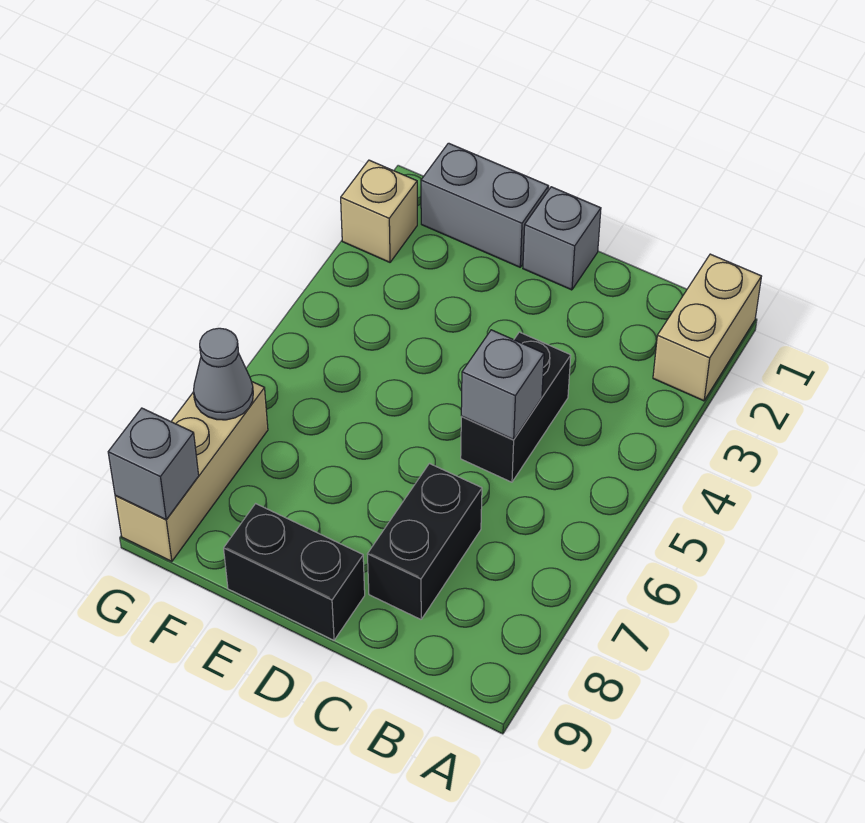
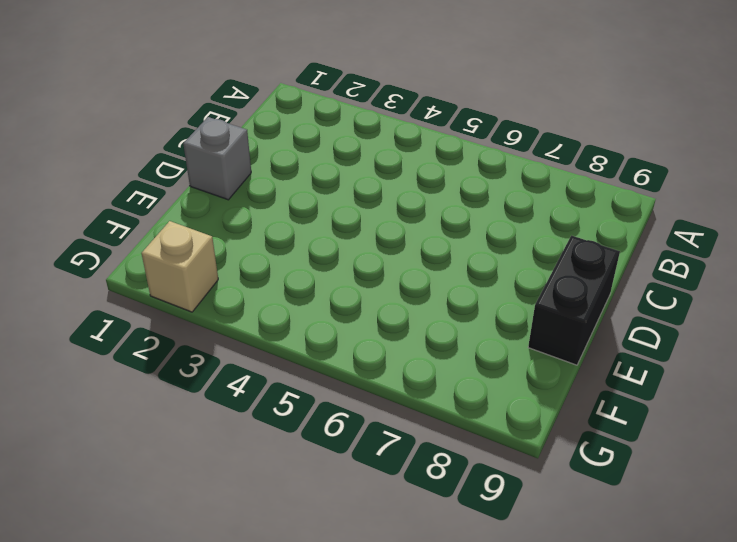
none -> tan 1x2 brick [653,254,761,401]
none -> black 1x2 brick [461,332,571,482]

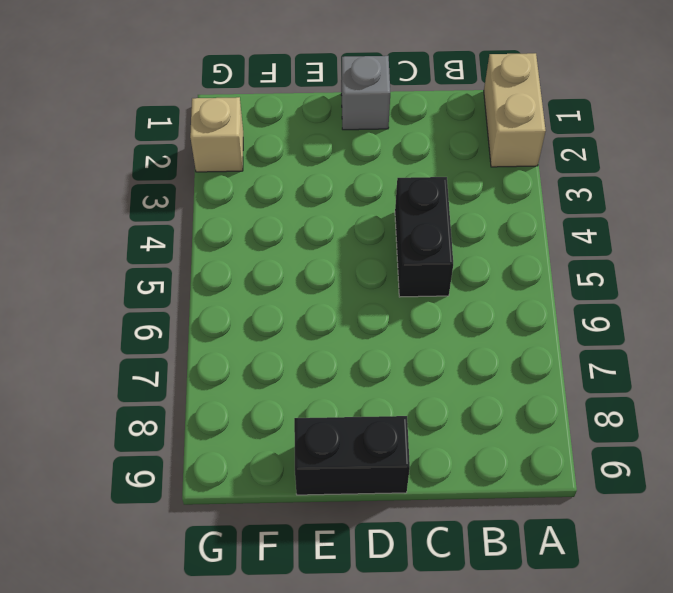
none -> black 1x2 brick [368,464,482,619]
none -> grey 1x2 brick [421,143,549,267]

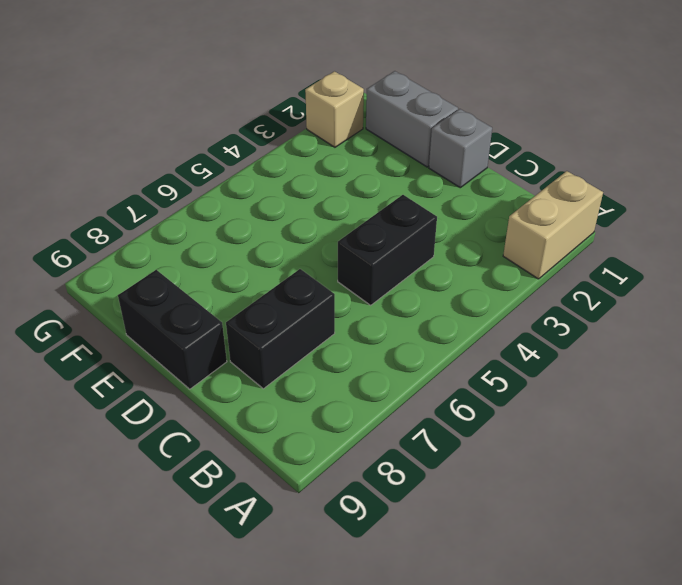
none -> tan 1x3 brick [115,381,268,561]
none -> grey 1x1 brick [461,330,544,440]

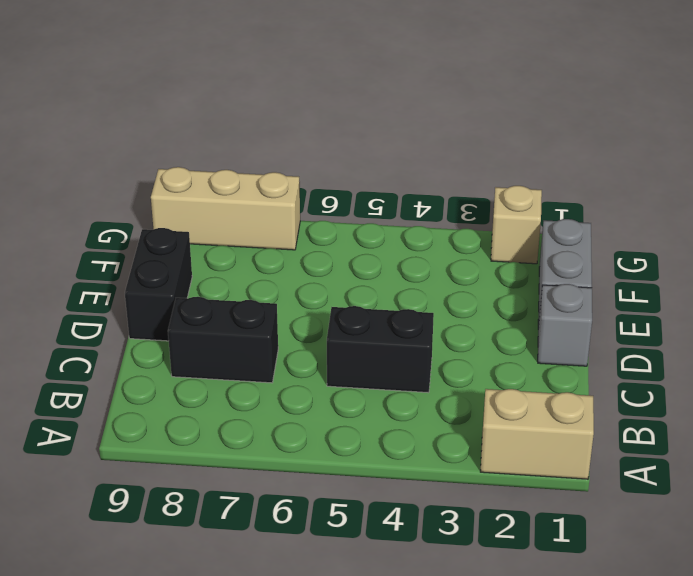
none -> grey 1x1 brick [461,330,544,440]
none -> grey 1x1 cone [194,328,253,420]

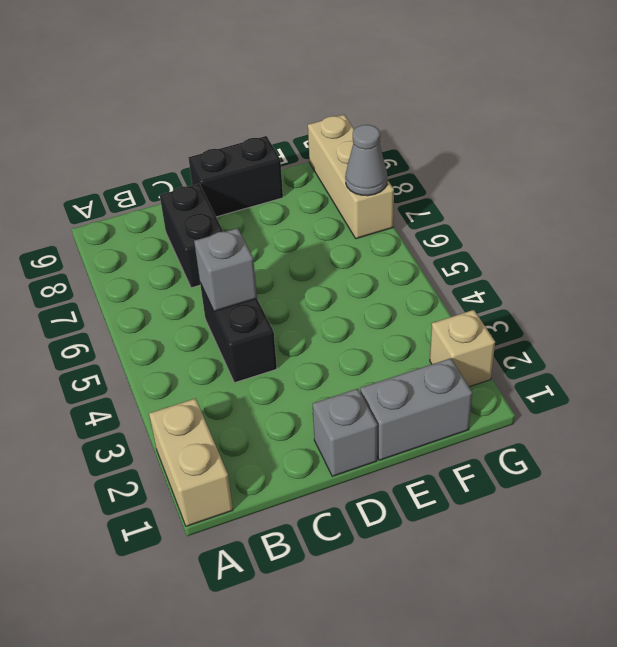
none -> grey 1x1 brick [108,408,199,519]

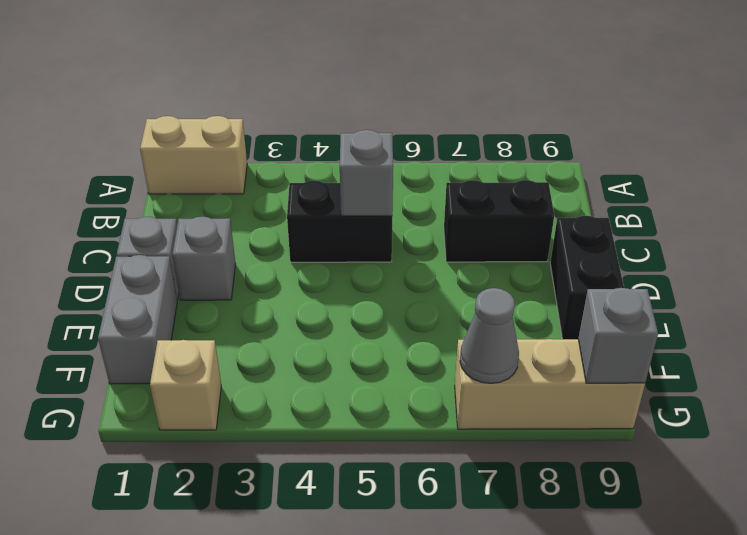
grey 1x1 brick [172,217,236,300] -> none

